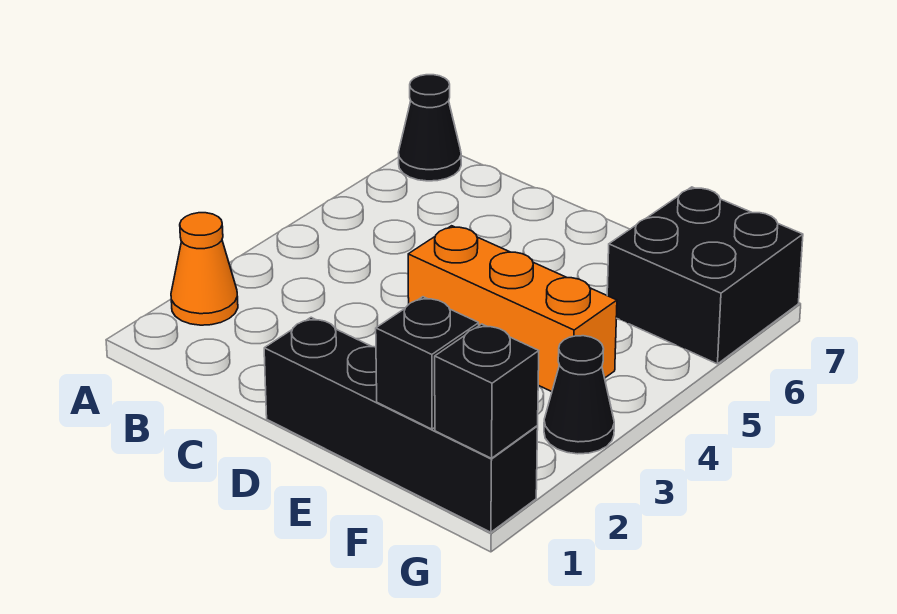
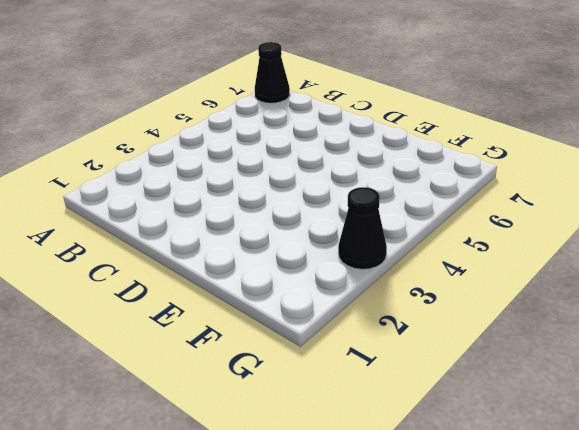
none -> orange 1x1 cone [171,213,238,325]
none -> black 1x4 brick [264,317,538,532]

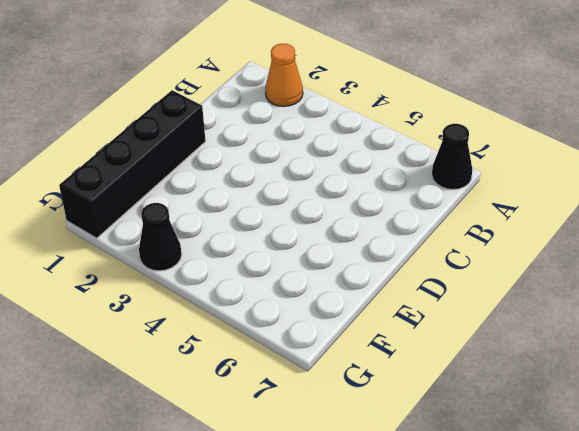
none -> orange 1x3 brick [408,226,617,392]
none -> black 2x2 brick [607,187,803,364]

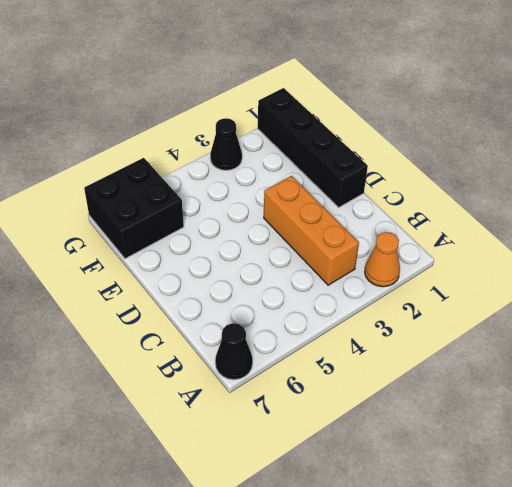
orange 1x3 brick [264,176,359,285] -> orange 1x3 brick moved to [408,226,617,392]
none -> black 1x1 brick [376,297,479,429]
none -> black 1x1 brick [435,324,539,458]

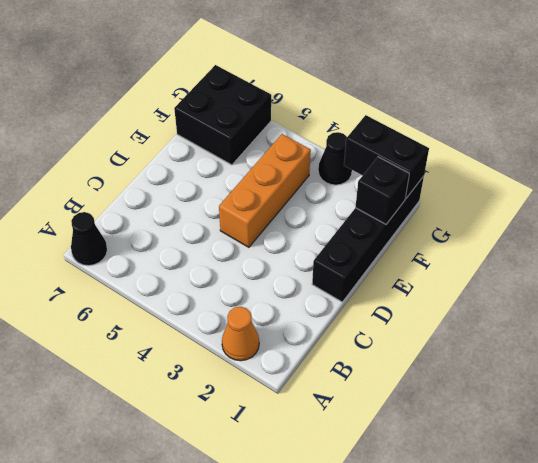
black 1x2 brick [344,115,429,199] -> black 1x1 brick [435,324,539,458]

